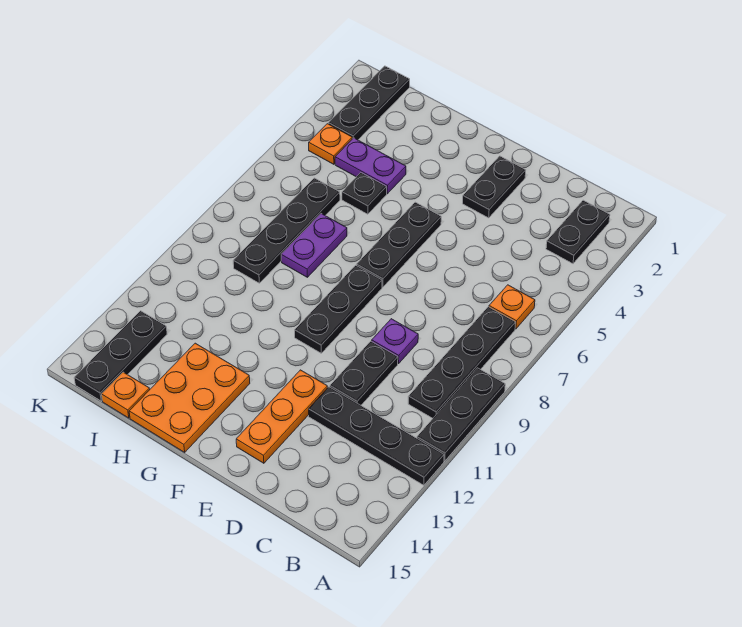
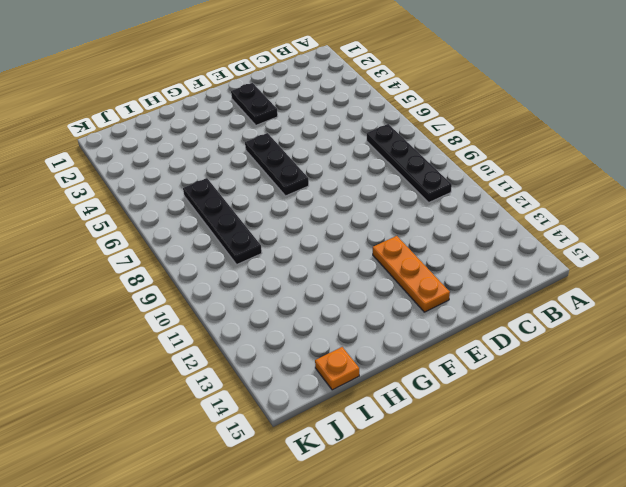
none -> black 1x3 plate [417,368,505,461]
none -> black 1x4 plate [309,387,444,485]
none -> black 1x2 plate [546,200,610,264]

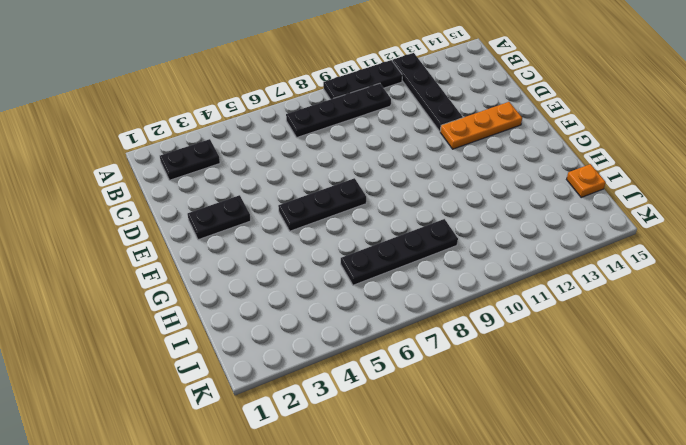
none -> orange 1x1 plate [489,285,535,329]
none -> purple 1x1 plate [372,319,418,363]
none -> black 1x2 plate [330,341,398,405]

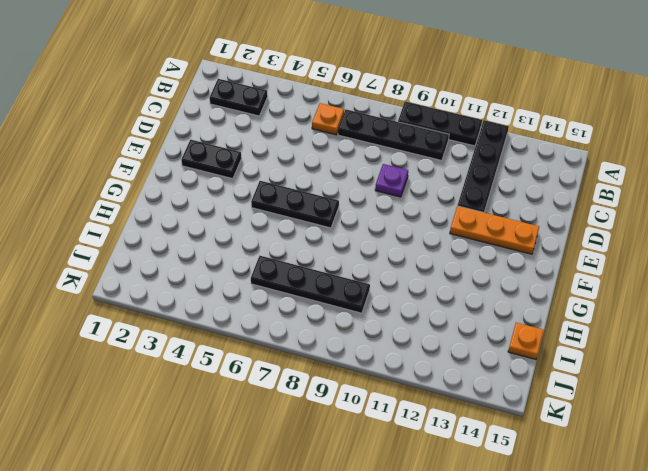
none -> black 1x2 plate [330,341,398,405]
none -> black 1x3 plate [295,265,382,353]
none -> orange 2x3 plate [129,343,250,452]

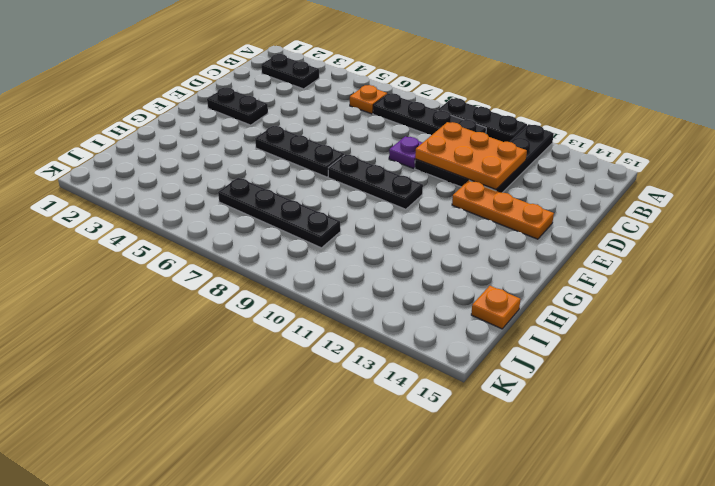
orange 2x3 plate [415,122,527,190] -> orange 2x3 plate moved to [129,343,250,452]
none -> purple 1x2 plate [335,138,406,194]
none -> black 1x1 plate [342,173,387,214]
none -> purple 1x2 plate [281,214,347,277]

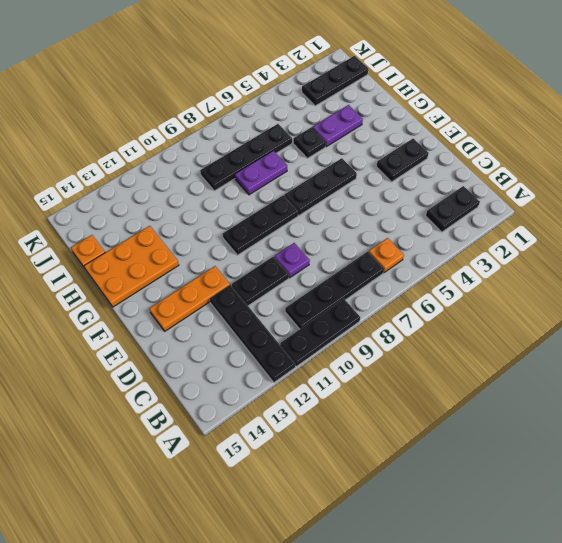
purple 1x2 plate [312,105,363,147] -> purple 1x2 plate turned to [335,138,406,194]
none -> orange 1x1 plate [309,124,352,164]
none -> black 1x3 plate [74,311,167,401]

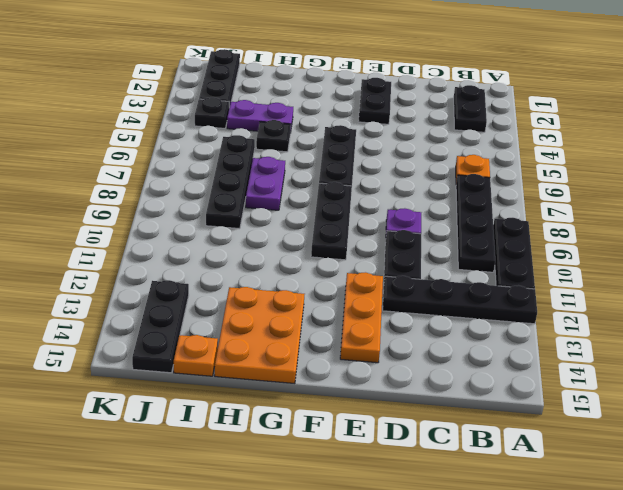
black 1x1 plate [195,97,229,128] -> orange 1x1 plate [309,124,352,164]

